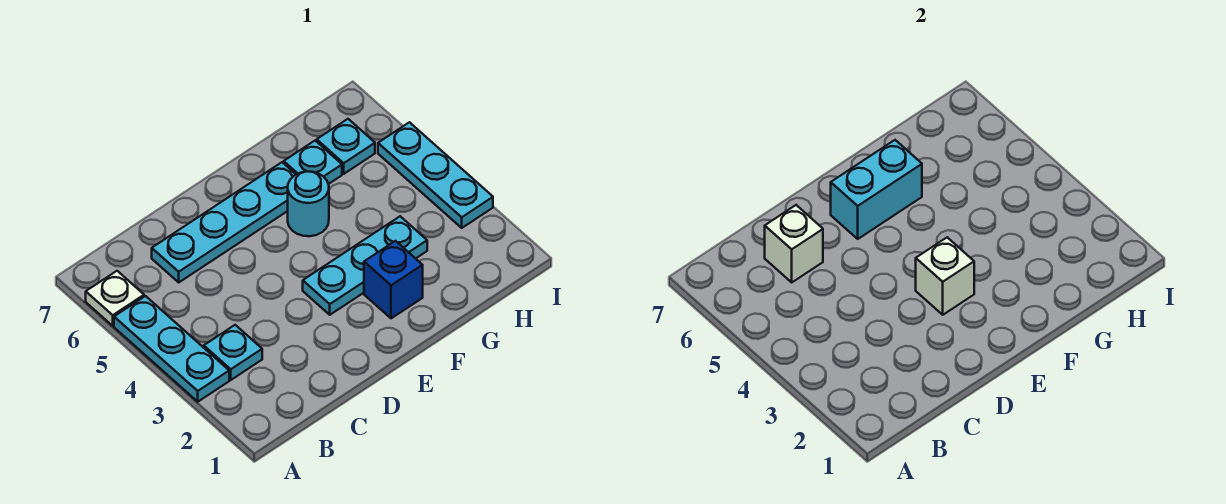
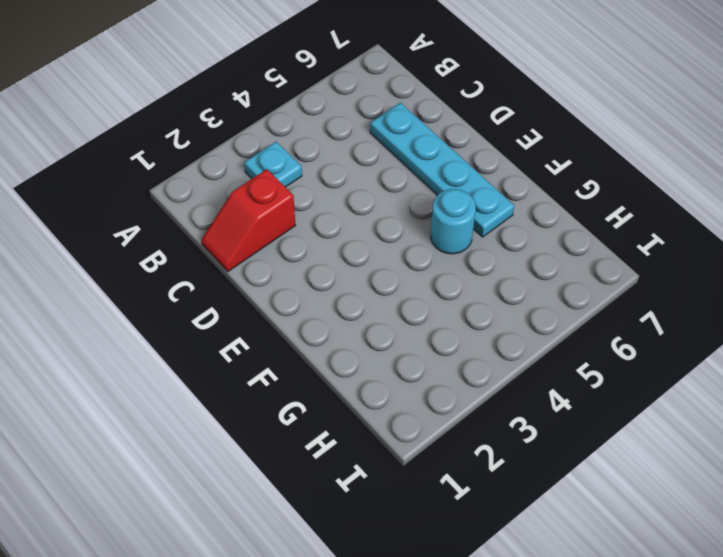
red 1x2 slope [201,169,296,272] -> none
none -> cyan 1x3 plate [114,296,229,402]
none -> white 1x1 plate [86,271,144,326]
none -> cyan 1x3 plate [303,216,427,315]

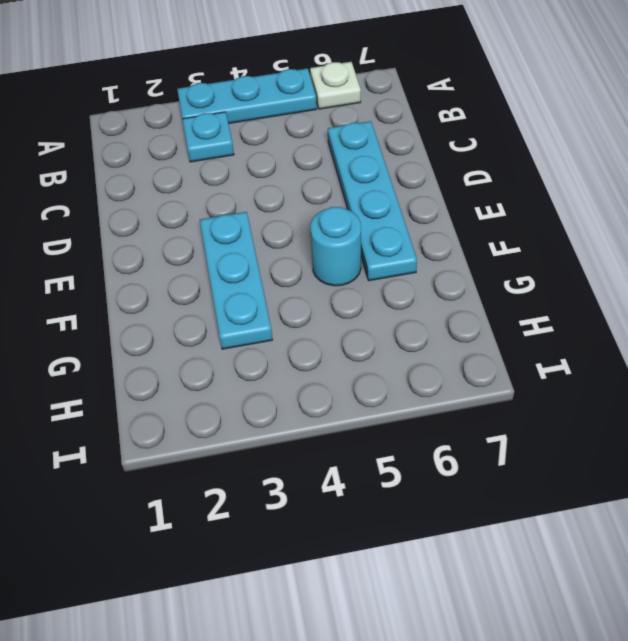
none -> blue 1x1 brick [364,241,423,318]
none -> cyan 1x1 plate [284,141,342,184]
none -> cyan 1x1 plate [317,119,375,174]

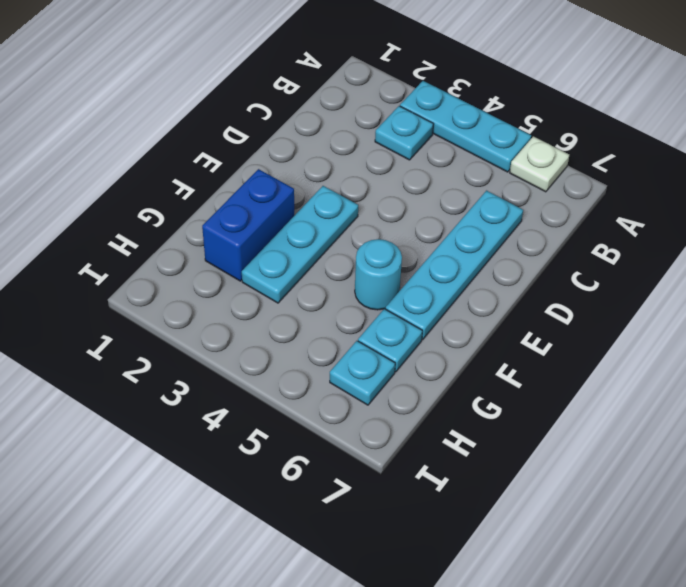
blue 1x2 brick [202,169,294,281] -> blue 1x1 brick [364,241,423,318]
none -> cyan 1x3 plate [378,122,493,228]
none -> white 1x1 brick [765,205,823,282]
none -> white 1x1 brick [916,237,974,315]

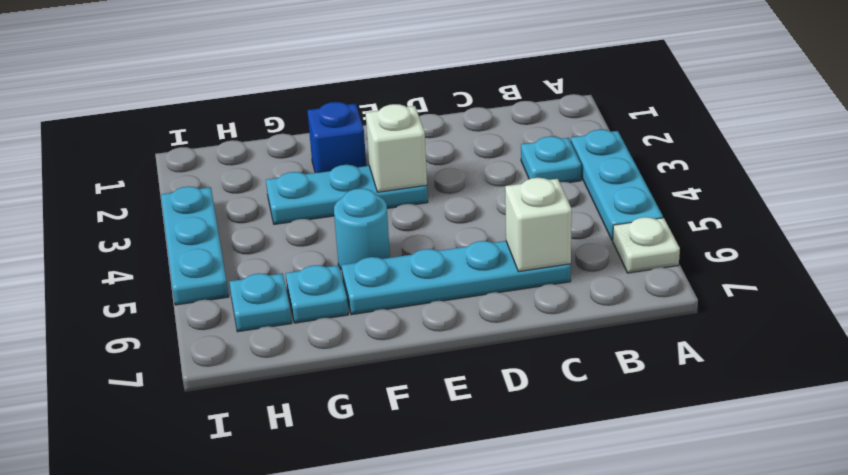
none -> cyan 1x2 brick [831,140,922,239]

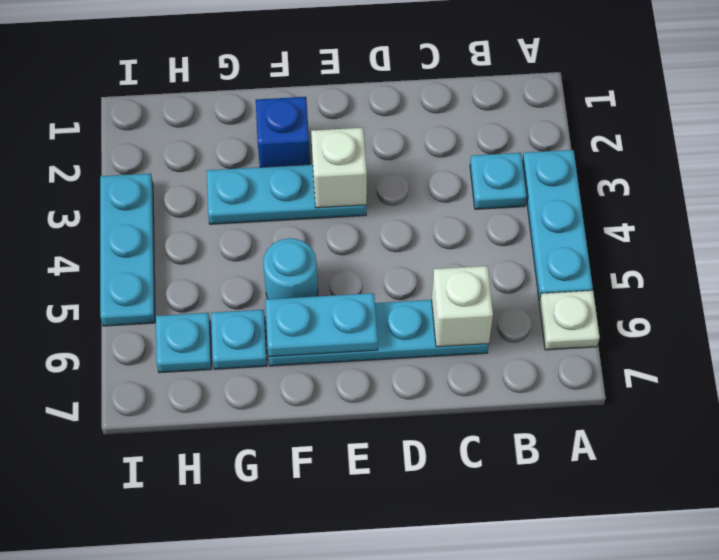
cyan 1x2 plate [265,293,378,357] -> cyan 1x2 brick [831,140,922,239]

